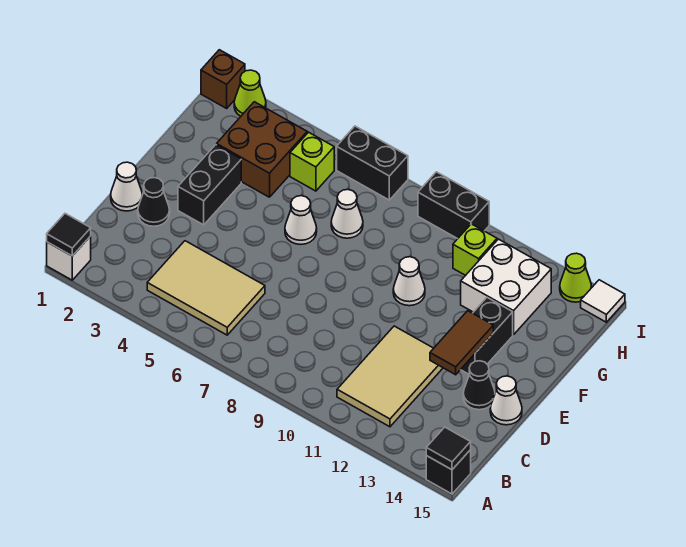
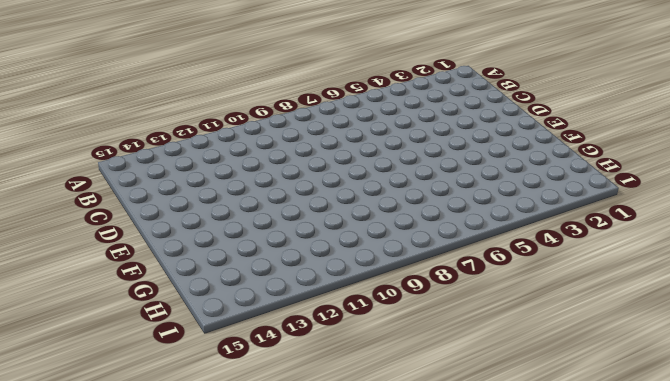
none -> white 1x1 brick [47,236,91,280]
none -> black 1x1 brick [426,450,471,494]
none -> tan 2x3 tile [147,241,265,335]

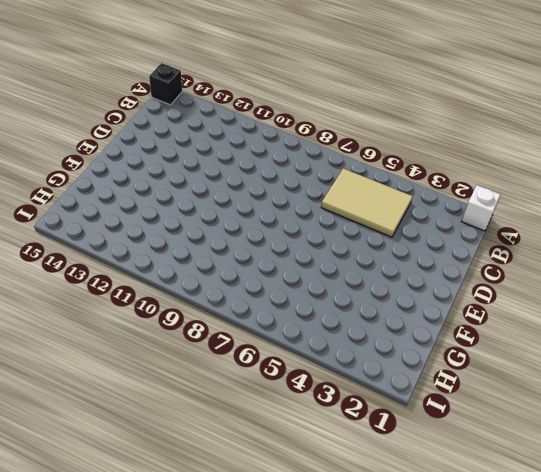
none -> tan 2x3 tile [337,326,443,427]
none -> white 1x1 cone [111,162,142,211]
none -> black 1x1 cone [138,178,170,226]

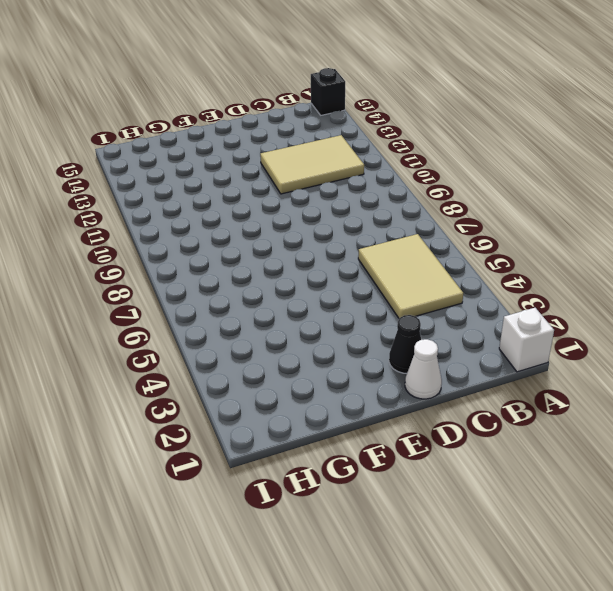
none -> black 1x1 cone [463,361,495,410]
none -> white 1x1 cone [490,376,522,425]
none -> black 1x2 brick [178,145,241,225]

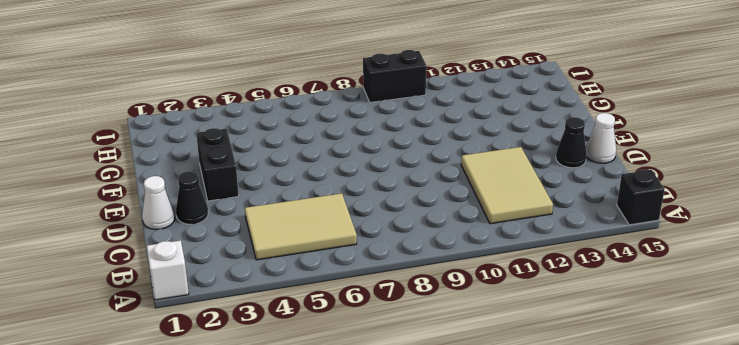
none -> black 1x2 brick [461,298,513,374]
none -> white 1x1 cone [285,196,317,244]
none -> white 1x1 cone [393,257,425,306]

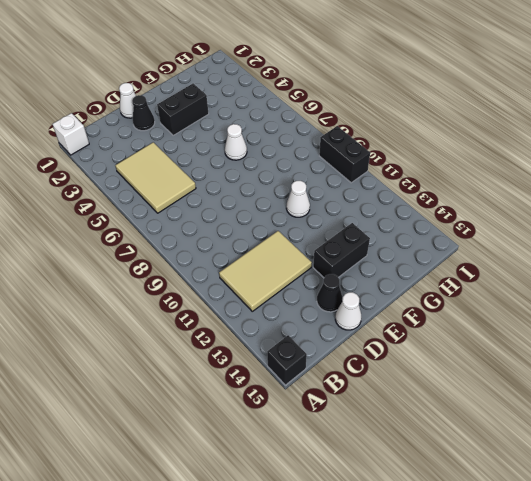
none -> brown 2x2 brick [217,102,307,197]
none -> white 1x1 cone [331,190,363,238]
none -> white 2x2 brick [461,239,551,335]

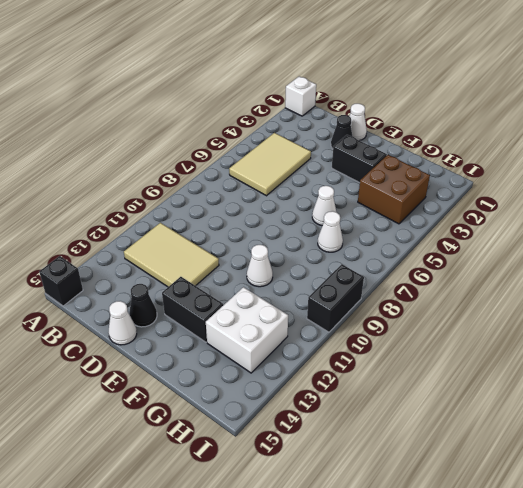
none -> lime 1x1 brick [290,132,334,191]
none -> lime 1x1 brick [453,224,497,275]
none -> brown 1x1 brick [201,50,245,108]

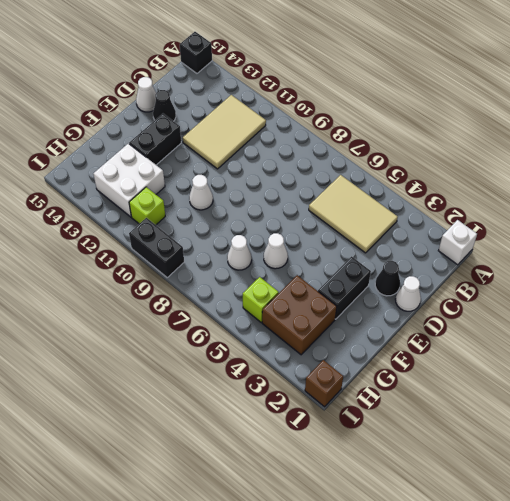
none -> lime 1x1 cone [234,70,266,116]
none -> black 1x2 brick [337,126,408,200]
none -> lime 1x1 cone [560,253,591,302]

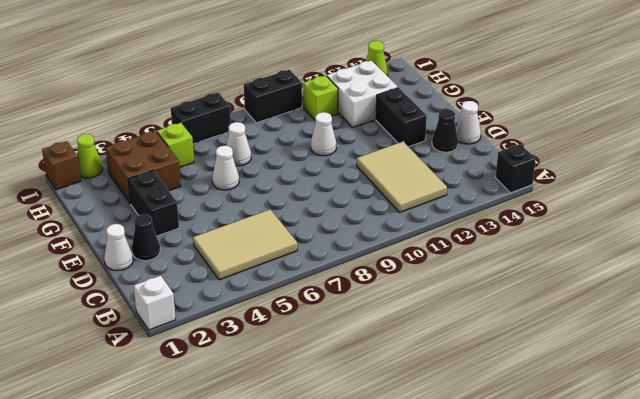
none -> white 1x1 tile [581,280,625,322]
none -> black 1x1 tile [47,214,91,256]
none -> black 1x1 tile [426,427,471,470]

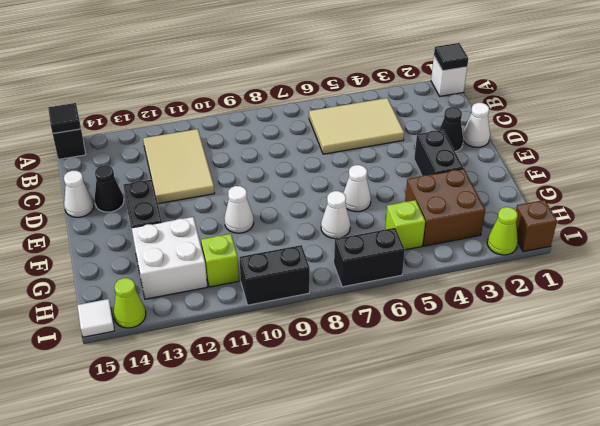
none -> brown 1x2 tile [430,311,493,375]

